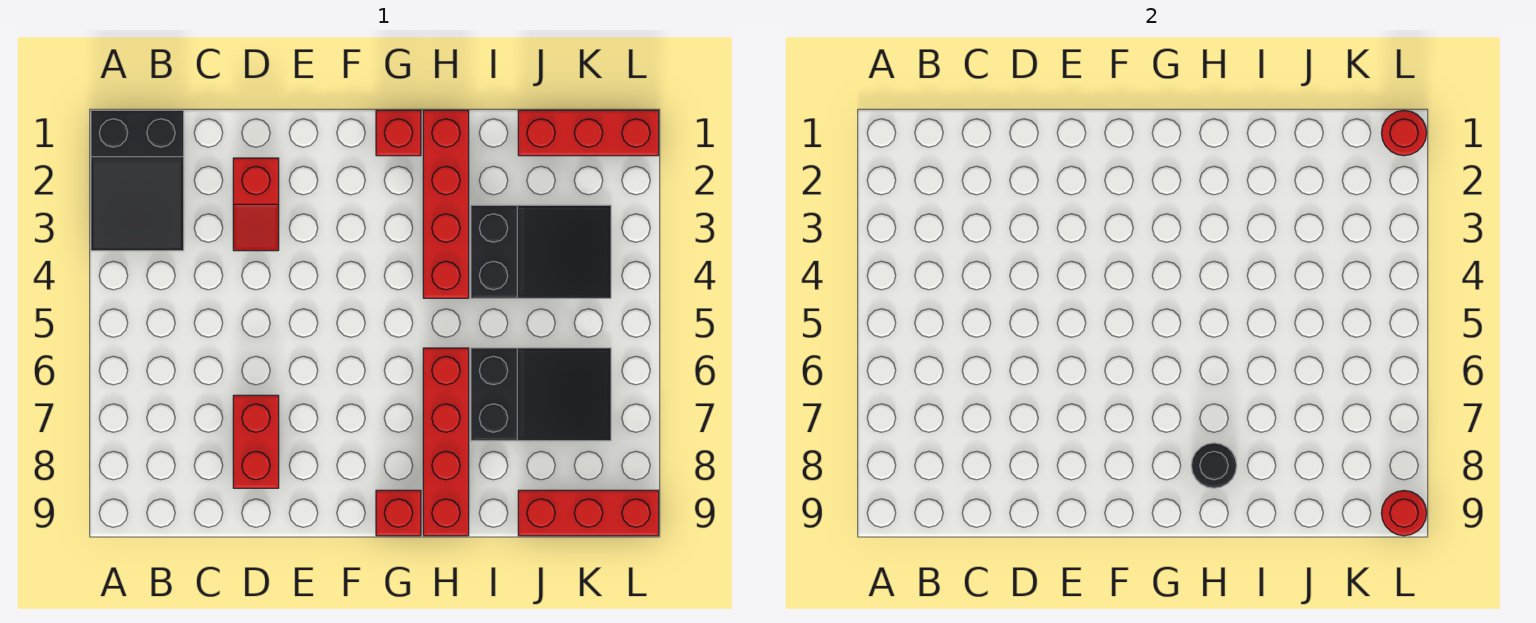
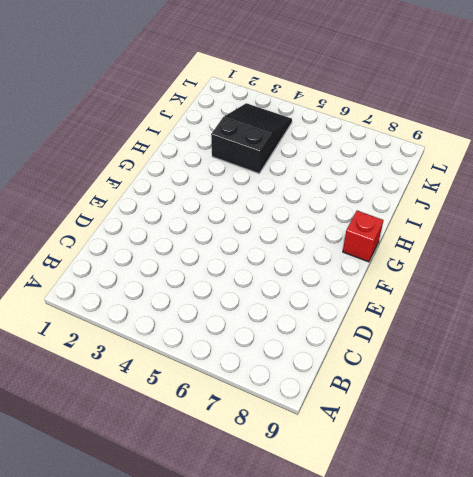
none -> black 2x3 slope [91,110,184,251]
none -> red 1x2 slope [233,158,279,251]
none -> red 1x2 brick [233,395,279,488]

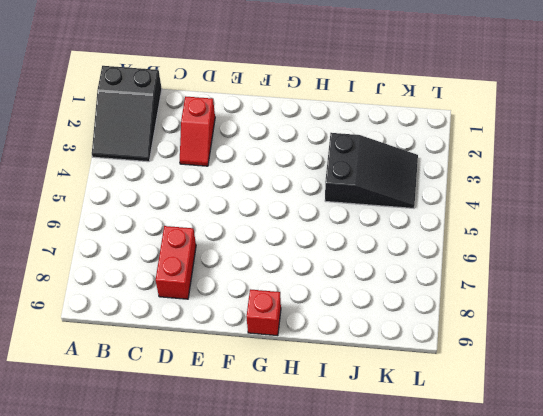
none -> red 1x1 brick [376,110,421,156]
none -> red 1x4 brick [423,110,469,298]
none -> red 1x4 brick [423,348,469,536]

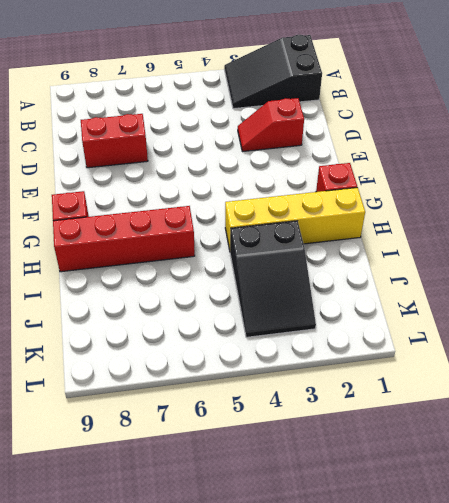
yellow 1x4 brick [225,187,365,250] -> red 1x4 brick [423,110,469,298]
none -> black 2x3 slope [471,348,611,441]
none -> red 1x3 brick [518,110,659,156]
none -> red 1x3 brick [518,490,659,536]

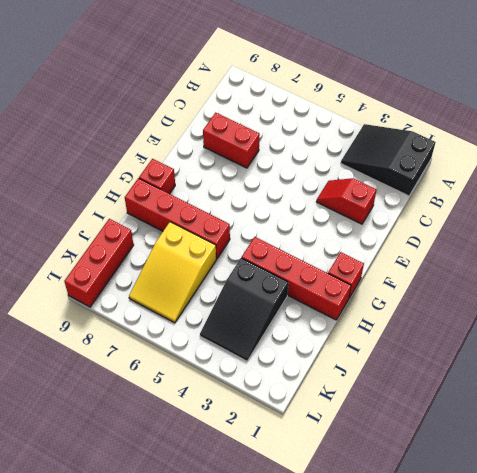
yellow 2x3 slope [129,222,216,323] -> black 2x3 slope [471,348,611,441]
none -> red 1x3 brick [518,110,659,156]
none -> black 1x1 round brick [1191,443,1237,488]
none -> red 1x1 round brick [1382,110,1427,156]

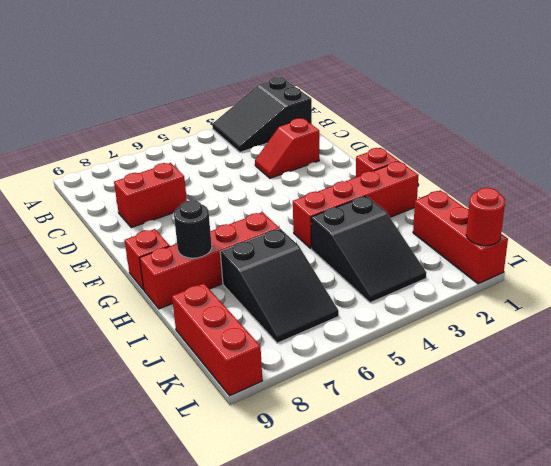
none -> red 1x1 round brick [1381,491,1427,536]

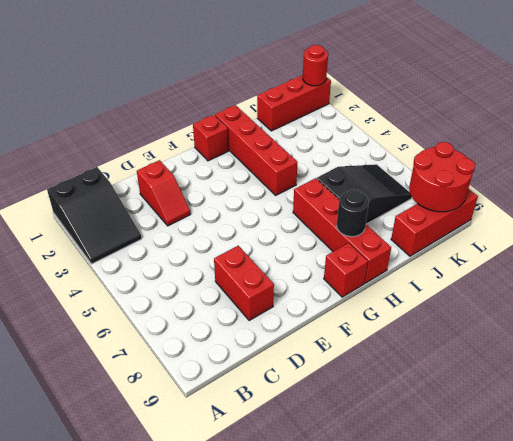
red 2x2 round brick [409,142,475,212] -> red 1x1 round brick [1381,491,1427,536]
none -> black 2x3 slope [471,205,611,298]

